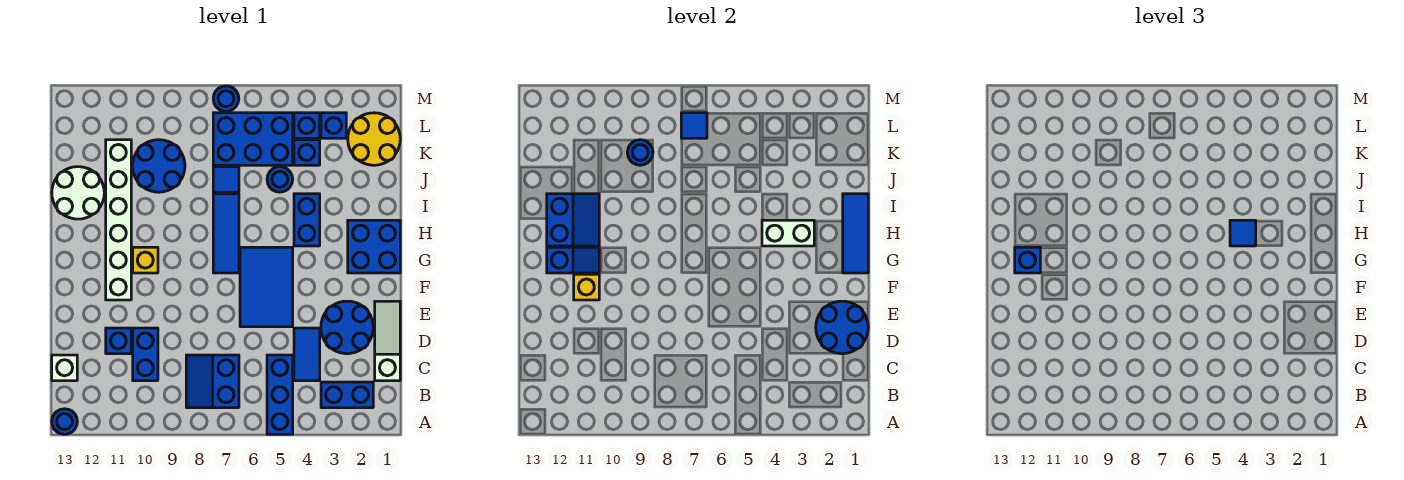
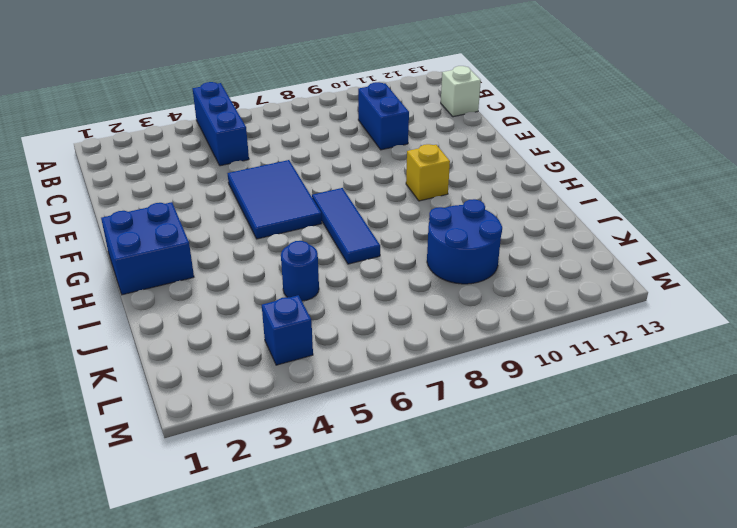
none -> blue 1x1 round brick [52,409,77,434]
none -> blue 1x2 brick [321,382,373,408]
none -> blue 2x2 slope [186,355,239,408]
none -> white 1x3 slope [375,301,400,381]

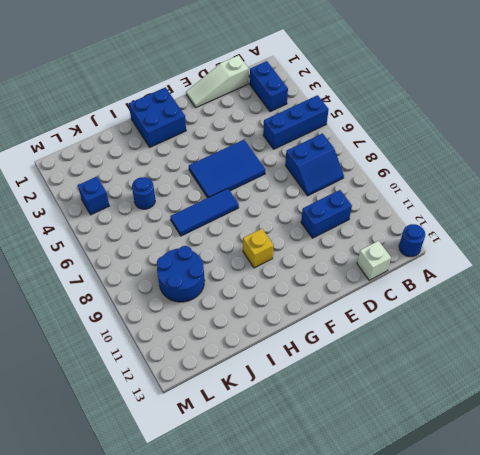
none -> blue 1x2 tile [294,328,320,381]
none -> blue 2x2 round brick [321,301,373,354]
none -> blue 1x1 brick [106,328,131,354]
none -> white 1x6 brick [106,140,131,300]

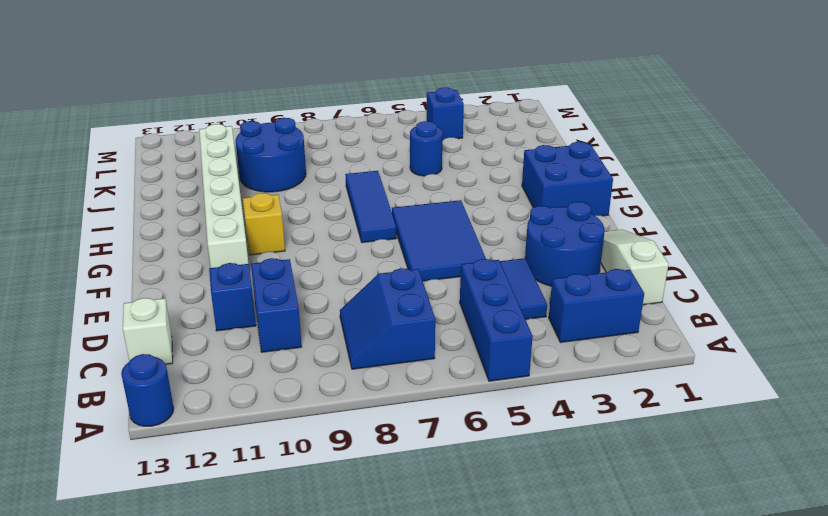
none -> blue 1x2 brick [294,194,320,246]
none -> white 2x2 round brick [52,167,104,219]
none -> blue 1x1 tile [213,167,239,192]
none -> yellow 2x2 round brick [348,113,400,165]

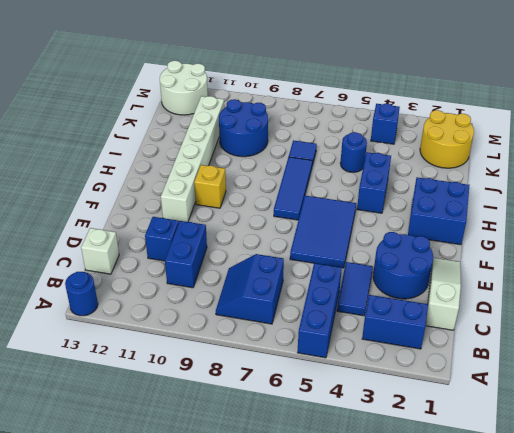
white 2x2 round brick [160,61,208,115] -> white 2x2 round brick moved to [52,167,104,219]
none -> blue 1x1 brick [294,140,320,165]
none -> blue 2x3 brick [213,113,293,165]
none -> blue 1x1 brick [321,113,346,138]
none -> blue 1x1 round brick [213,86,239,111]

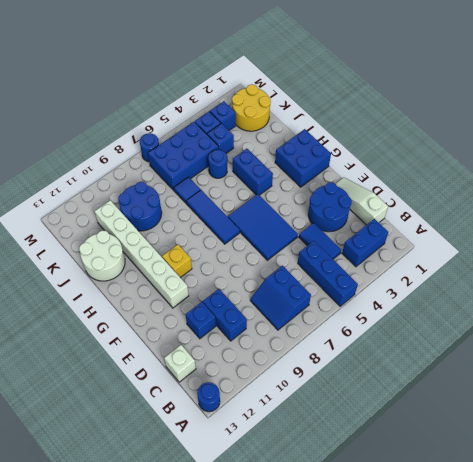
none -> blue 2x2 round brick [816,301,868,354]
none -> yellow 1x1 brick [574,274,599,300]
none -> blue 1x3 tile [843,194,868,273]
none -> blue 1x2 slope [547,247,599,273]

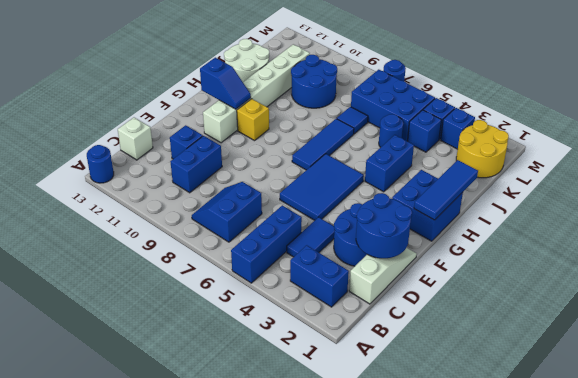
none -> yellow 1x1 brick [574,274,599,300]
none -> white 1x2 brick [762,220,814,246]
none -> blue 2x2 slope [547,194,599,246]
none -> blue 1x1 round brick [627,140,653,165]

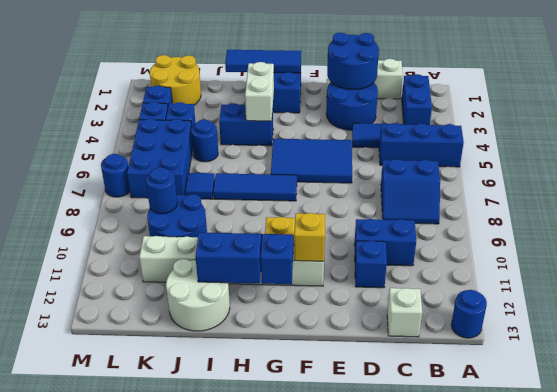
none -> blue 1x1 tile [681,113,707,138]
none -> blue 1x1 brick [1015,247,1040,273]
none -> blue 1x1 tile [1230,220,1256,246]

